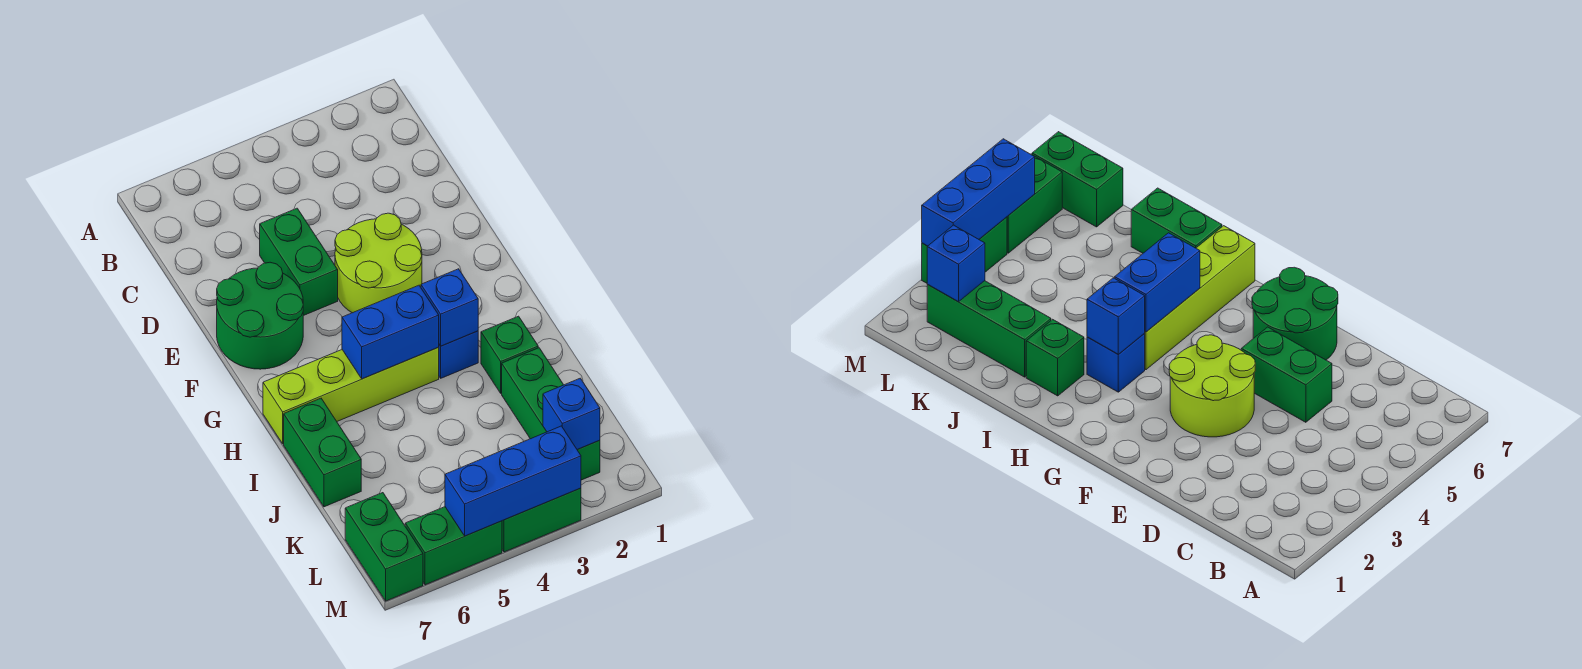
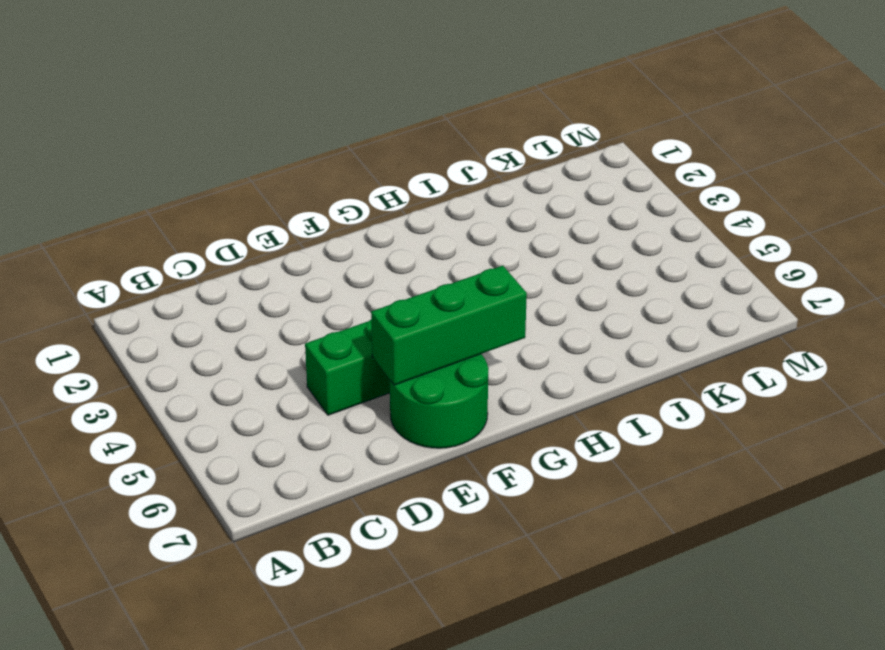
green 1x3 brick [371,266,527,385] -> green 1x3 brick moved to [502,348,600,480]
none -> lime 2x2 round brick [335,213,422,313]
none -> blue 1x1 brick [438,331,478,378]
none -> lime 1x4 brick [263,348,439,444]

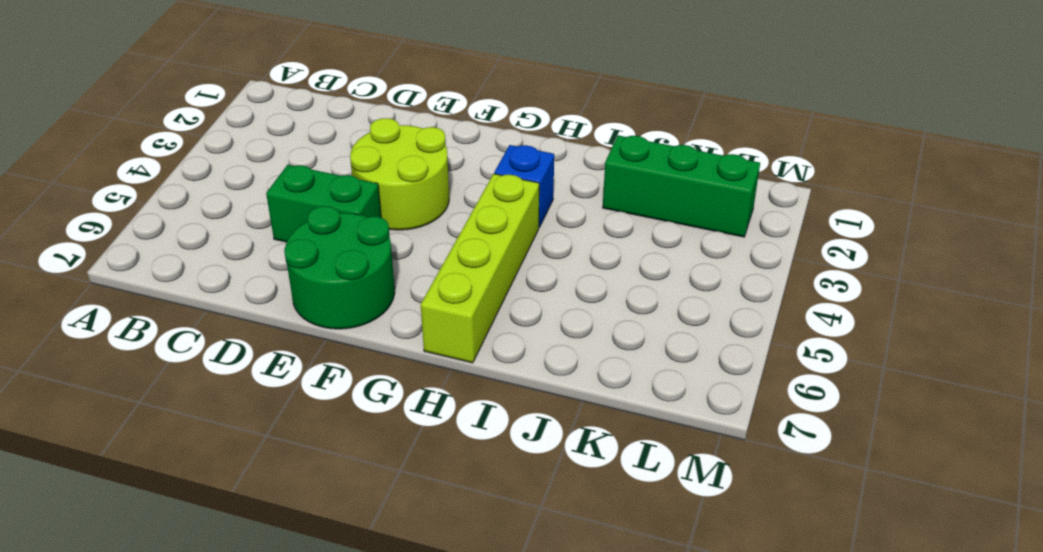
none -> green 1x1 brick [481,316,538,393]
none -> green 1x2 brick [284,398,361,507]
none -> green 1x2 brick [345,493,423,601]

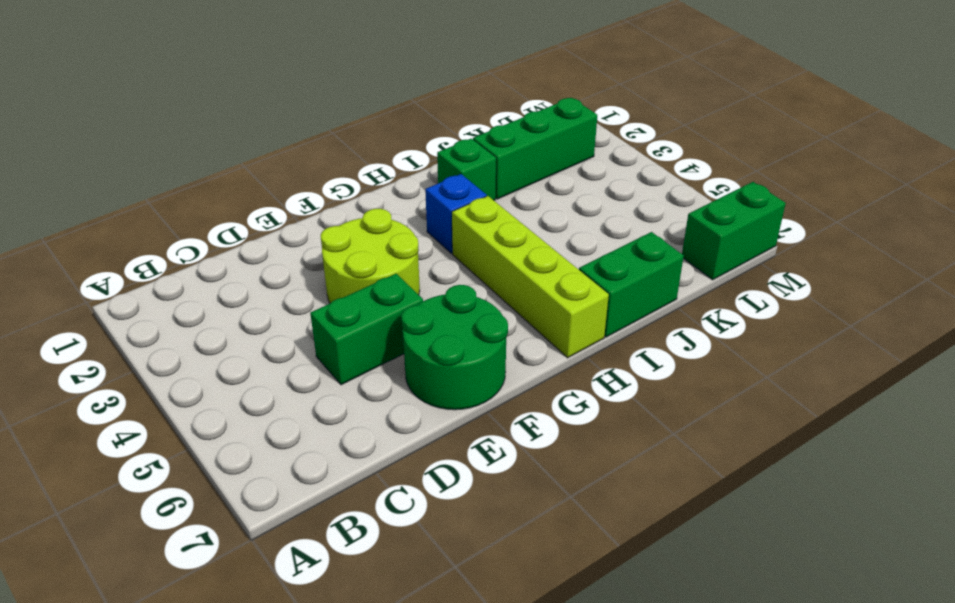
none -> green 1x2 brick [502,488,581,552]
none -> green 1x2 brick [405,507,502,585]
none -> blue 1x1 brick [421,269,478,346]

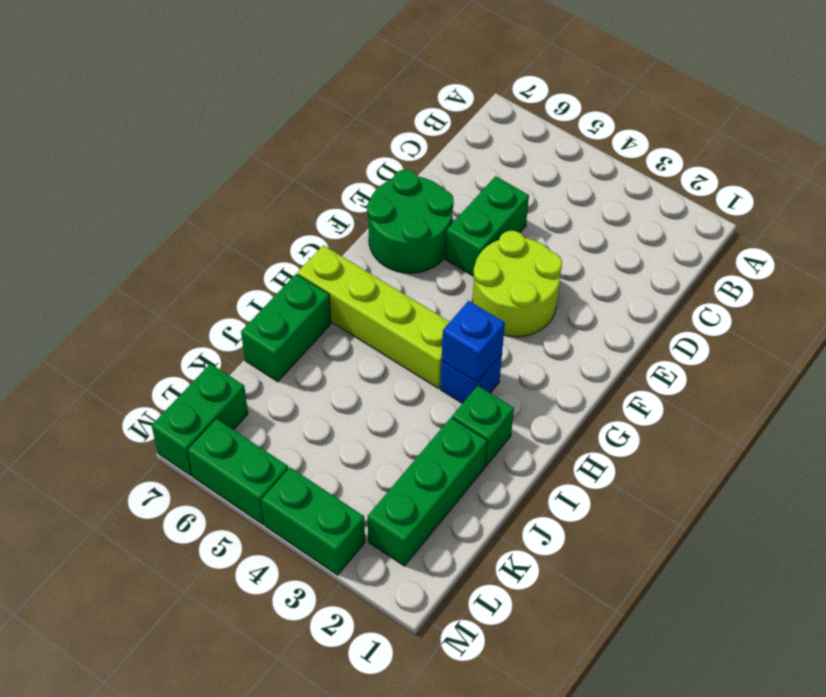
none -> blue 1x2 brick [342,285,439,379]
none -> blue 1x1 brick [543,378,600,450]
none -> blue 1x3 brick [445,426,581,536]

